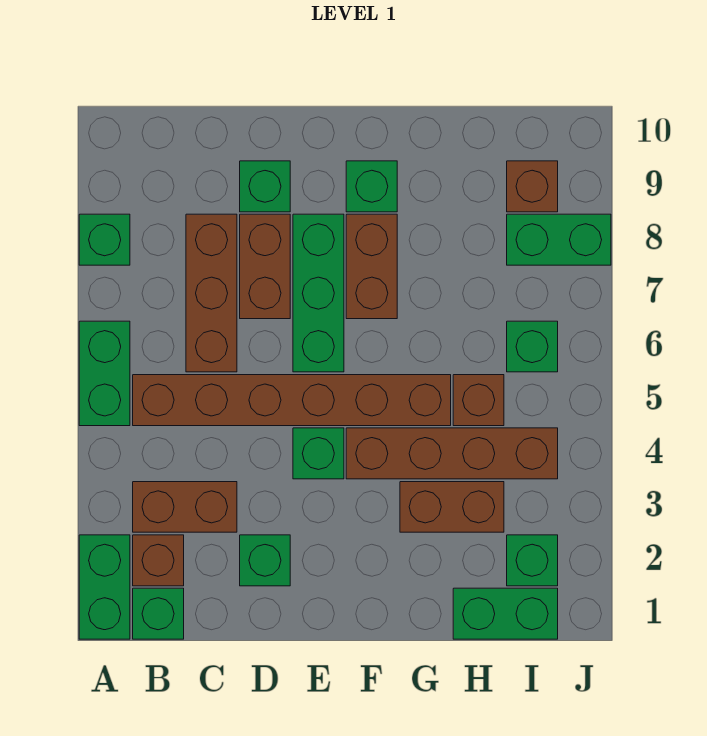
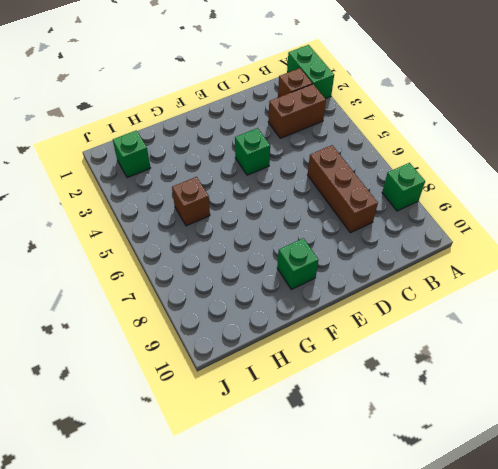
none -> green 1x2 brick [79,321,130,426]
none -> green 1x1 brick [133,588,184,639]
none -> brown 1x6 brick [133,375,451,426]

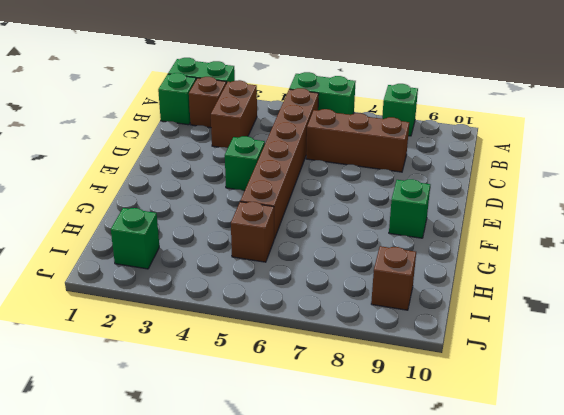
none -> green 1x1 brick [240,535,290,586]
none -> brown 1x2 brick [240,214,290,319]
none -> green 1x1 brick [240,161,290,212]

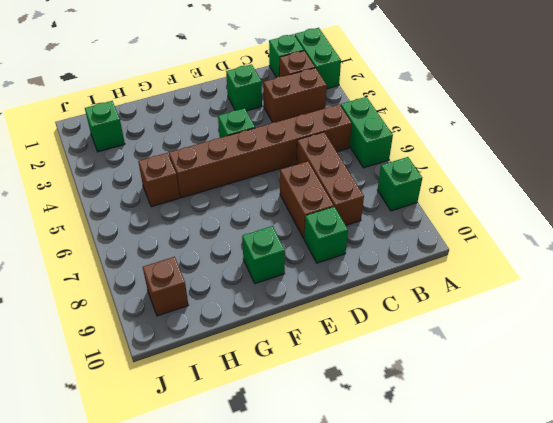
none -> green 1x3 brick [293,214,344,372]
none -> brown 1x4 brick [346,428,558,479]
none -> brown 1x2 brick [346,214,397,319]

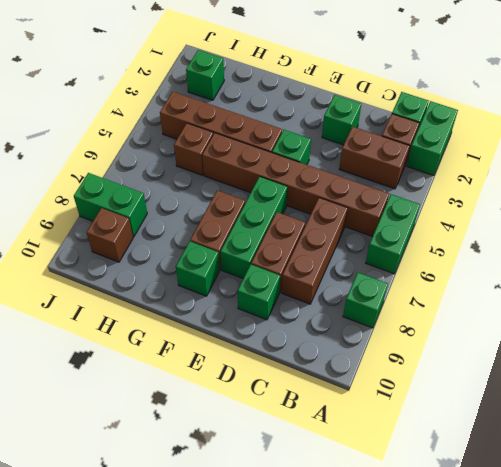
none -> brown 1x2 brick [400,482,504,532]
none -> green 1x2 brick [453,588,558,639]
none -> green 1x1 brick [507,321,558,372]

